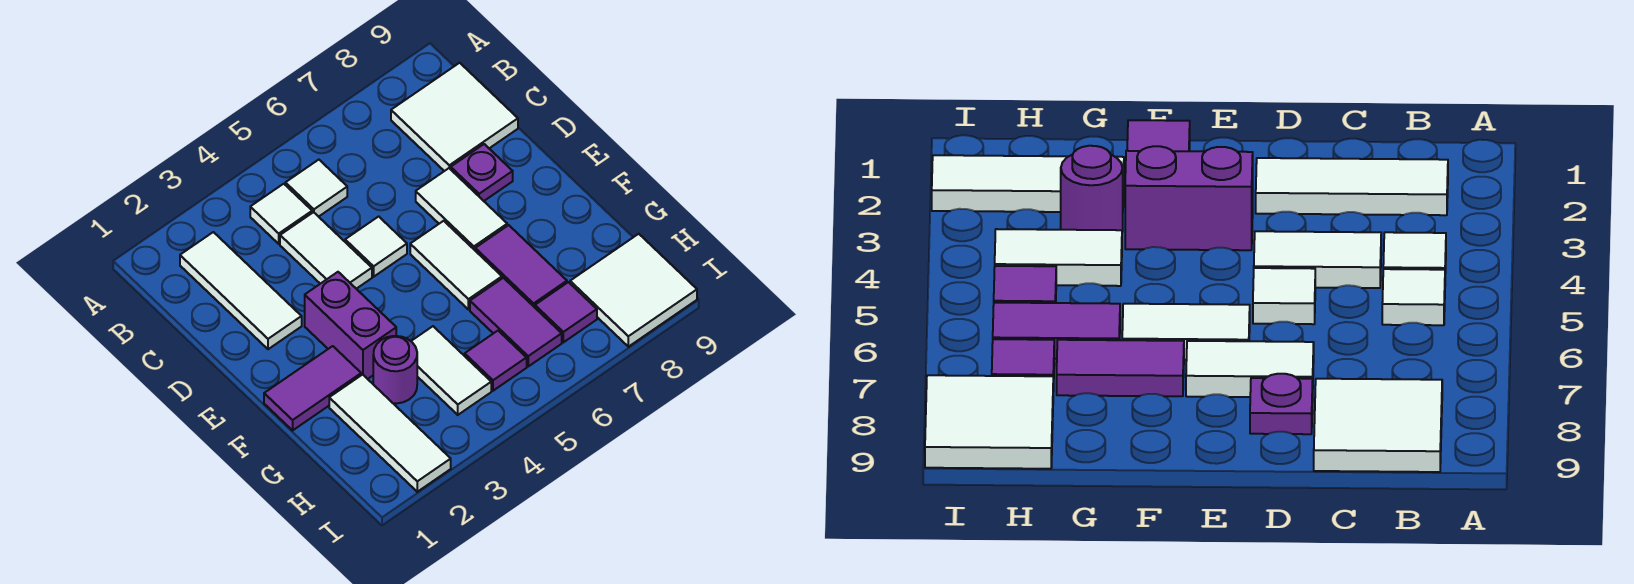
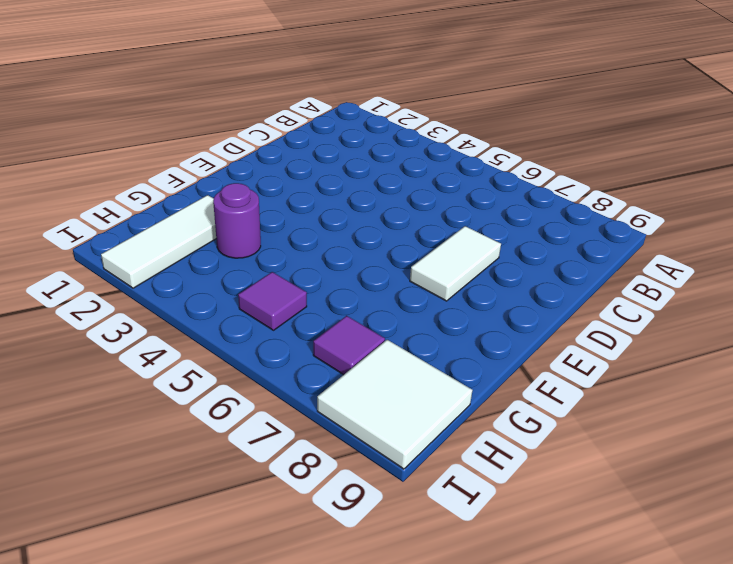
none -> white 1x3 tile [180,232,302,349]
none -> white 1x1 tile [250,184,312,244]
none -> white 1x1 tile [285,160,347,217]

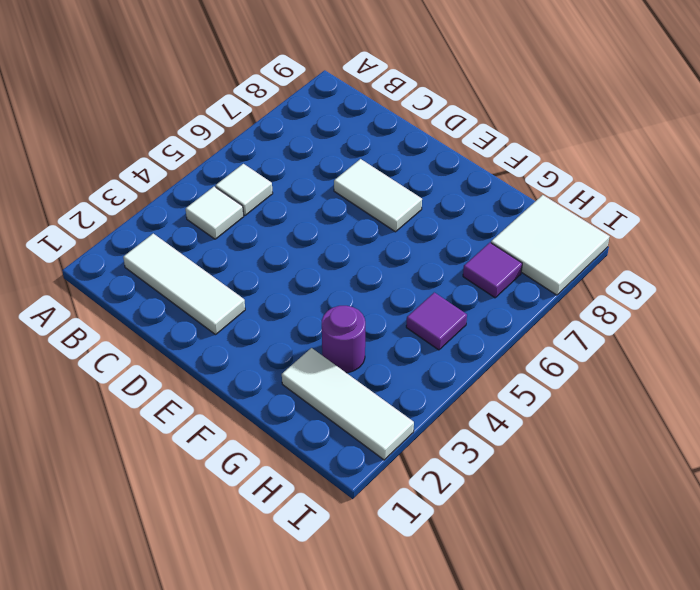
none -> white 2x2 tile [391,63,518,171]
none -> white 1x2 tile [280,212,372,289]
none -> white 1x1 tile [345,216,407,277]

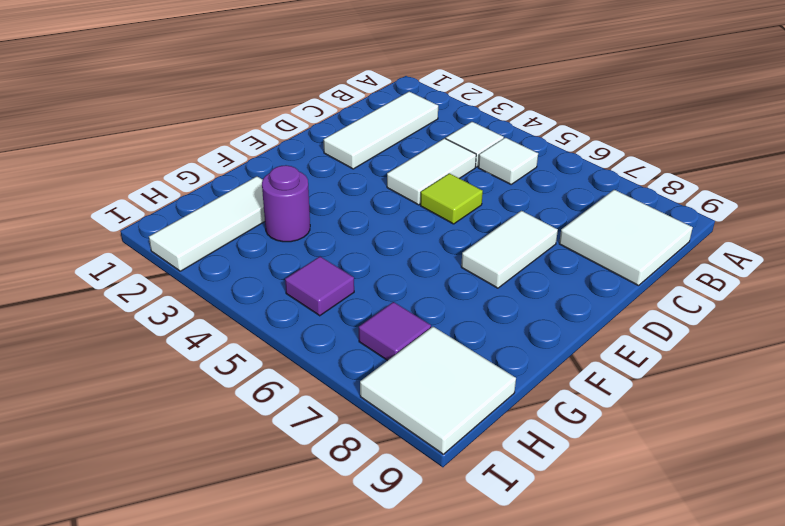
lime 1x1 tile [420,173,483,224] -> white 1x1 tile [345,216,407,277]
none -> purple 1x1 plate [451,144,513,201]
none -> purple 1x2 brick [305,272,396,379]
none -> white 1x2 tile [410,221,502,310]

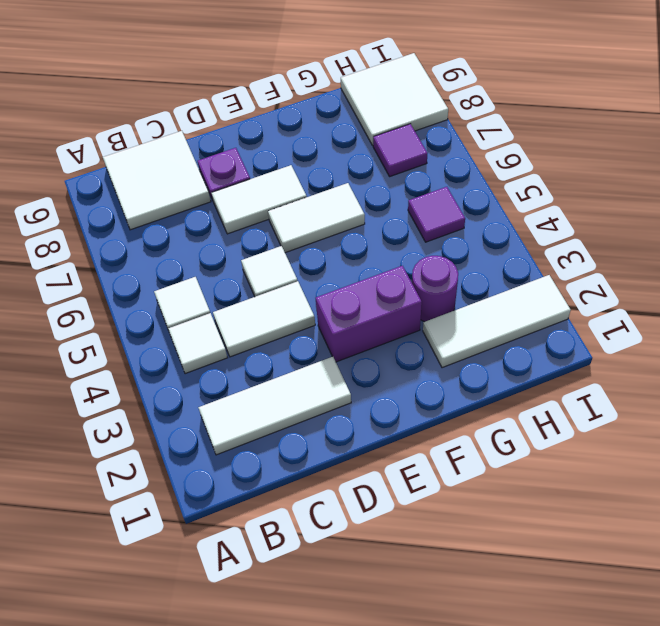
none -> purple 1x2 tile [264,346,361,430]
none -> purple 1x2 tile [475,225,567,307]
none -> white 1x2 tile [411,326,491,415]

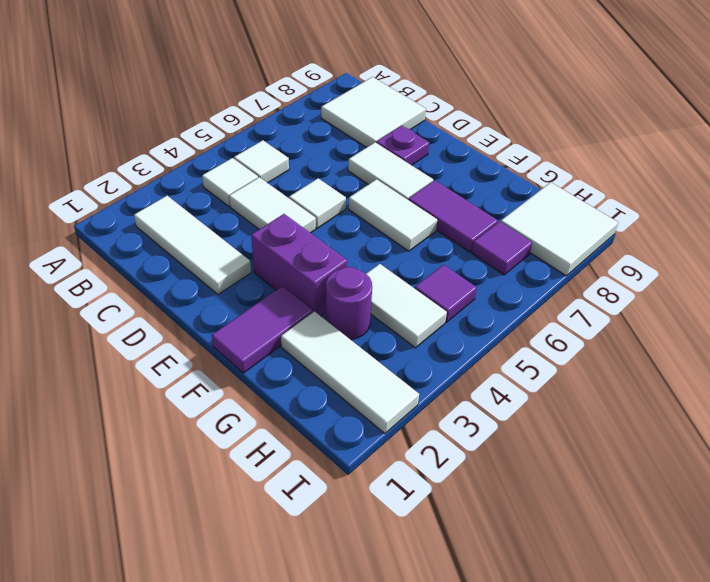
none -> purple 1x2 tile [470,278,562,366]

